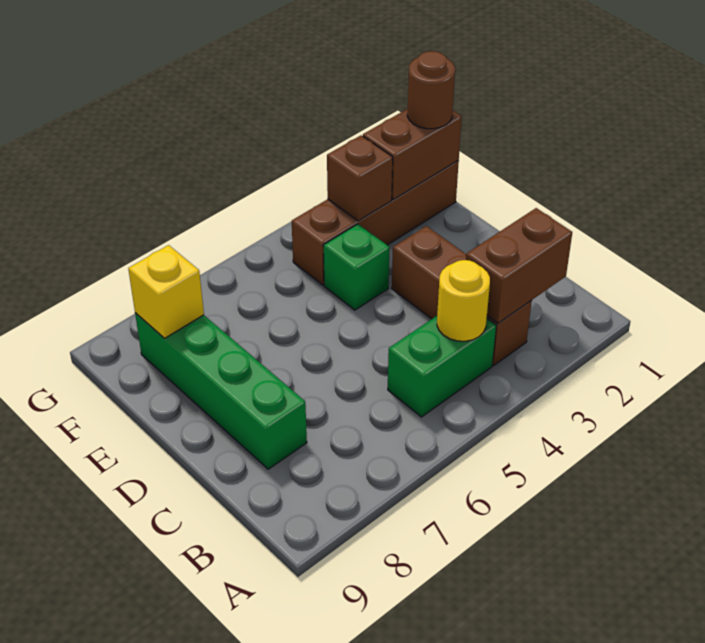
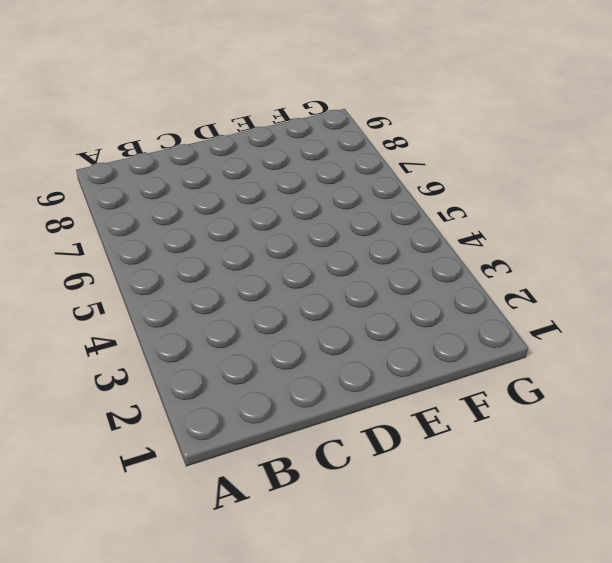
none -> brown 1x3 brick [392,226,532,365]
none -> green 1x2 brick [388,316,496,417]

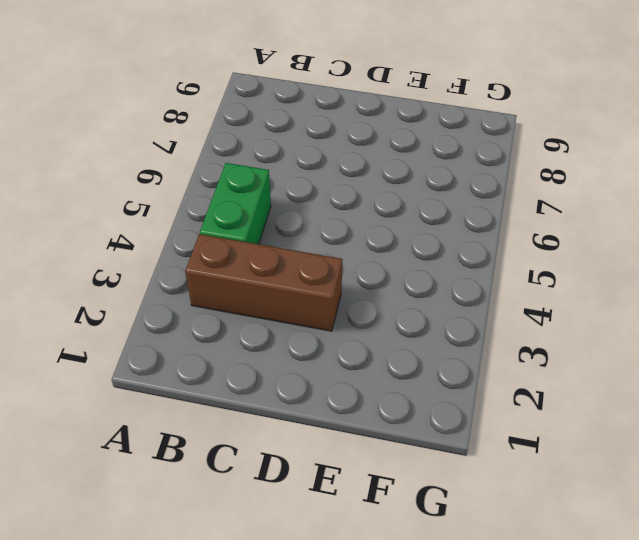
none -> green 1x4 brick [135,313,307,469]
none -> green 1x1 brick [323,224,390,310]

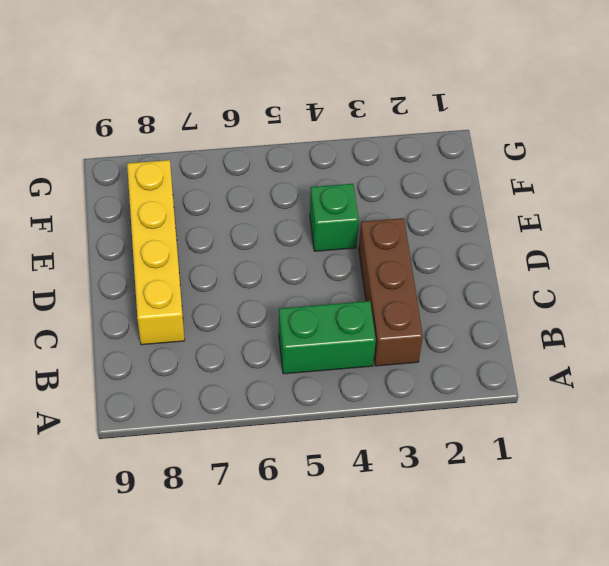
yellow 1x4 brick [127,160,185,345] -> green 1x4 brick [135,313,307,469]
none -> brown 1x4 brick [292,160,459,285]
none -> brown 1x2 brick [466,208,572,323]

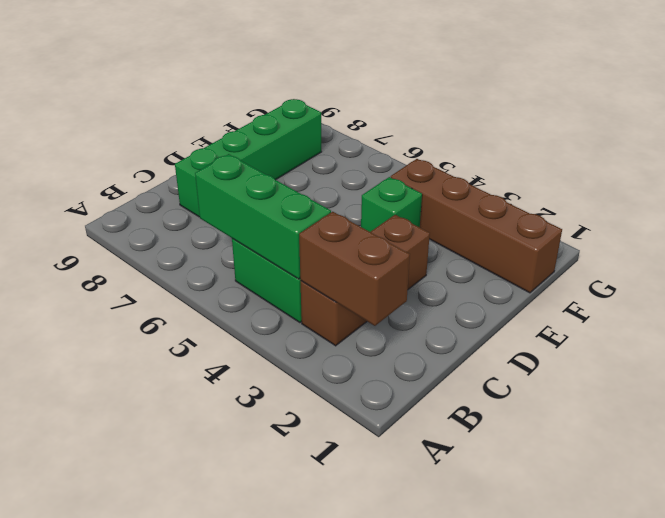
green 1x3 brick [195,154,331,279] -> yellow 1x1 round brick [437,260,490,341]
none -> brown 1x2 brick [363,109,462,199]
none -> brown 1x1 brick [327,135,393,221]

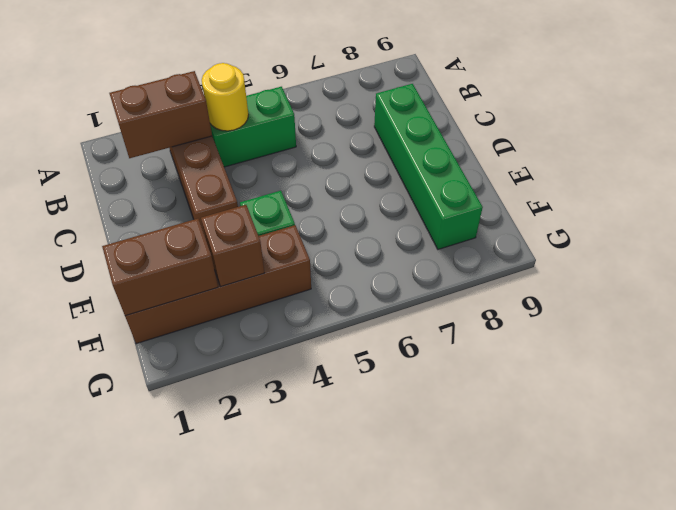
none -> yellow 1x1 brick [128,245,204,338]
none -> brown 1x1 round brick [407,51,455,129]

